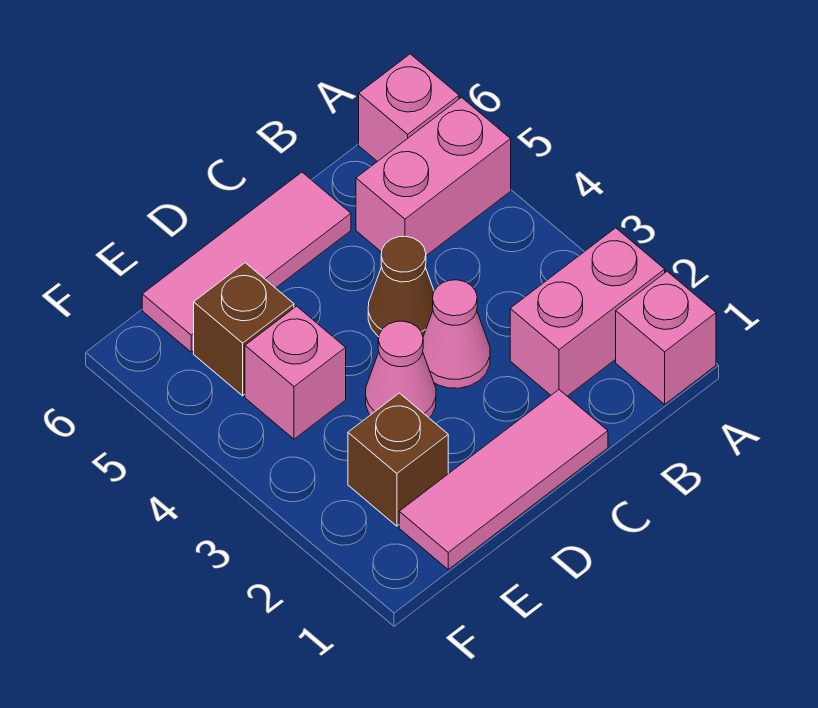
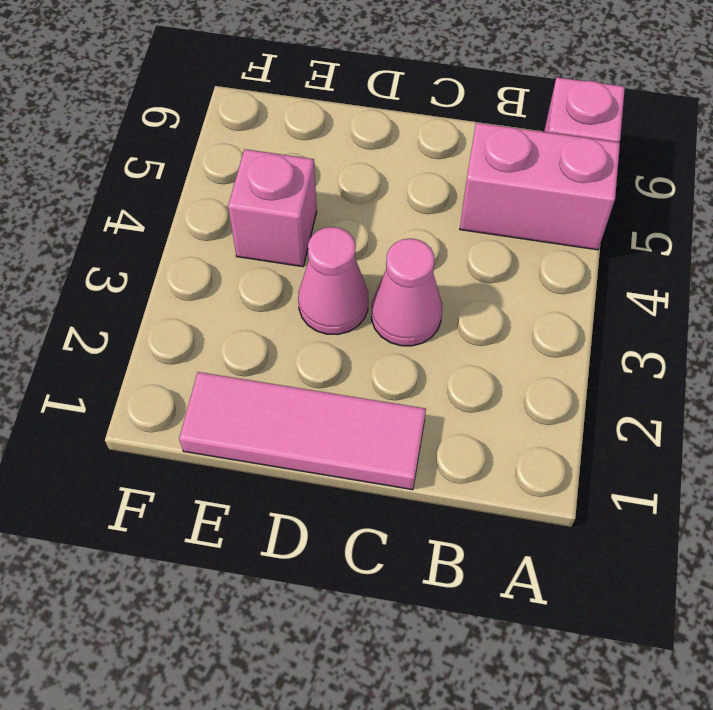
none -> pink 1x1 brick [616,271,716,404]
none -> pink 1x2 brick [510,228,665,396]
none -> brown 1x1 cone [368,236,434,337]

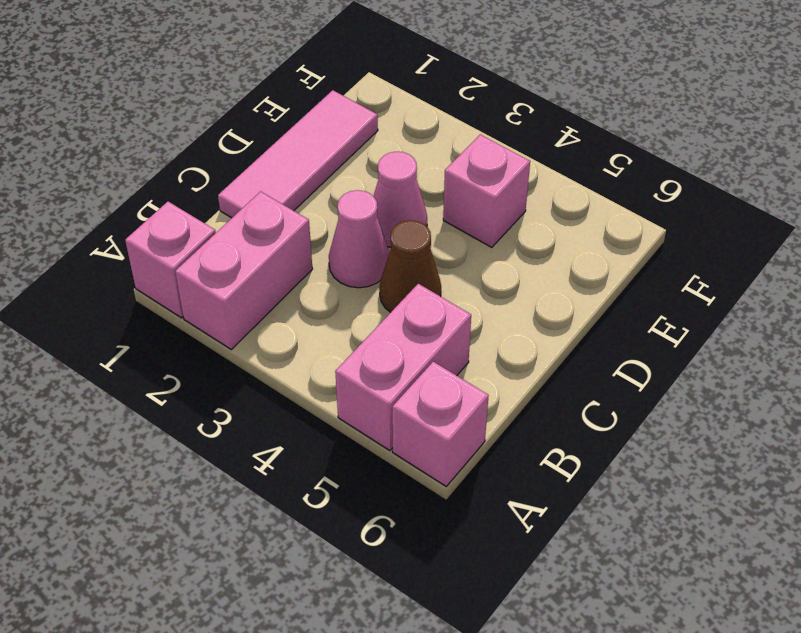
none -> pink 1x3 tile [142,172,351,352]
none -> brown 1x1 brick [348,393,448,526]
none -> brown 1x1 brick [194,263,294,396]

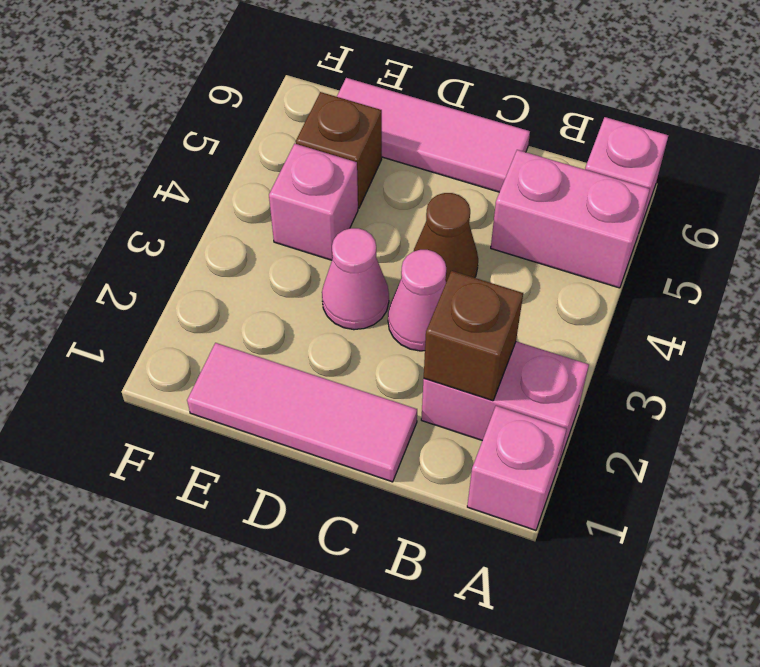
brown 1x1 brick [424,271,523,401] -> brown 1x1 brick moved to [348,393,448,526]

